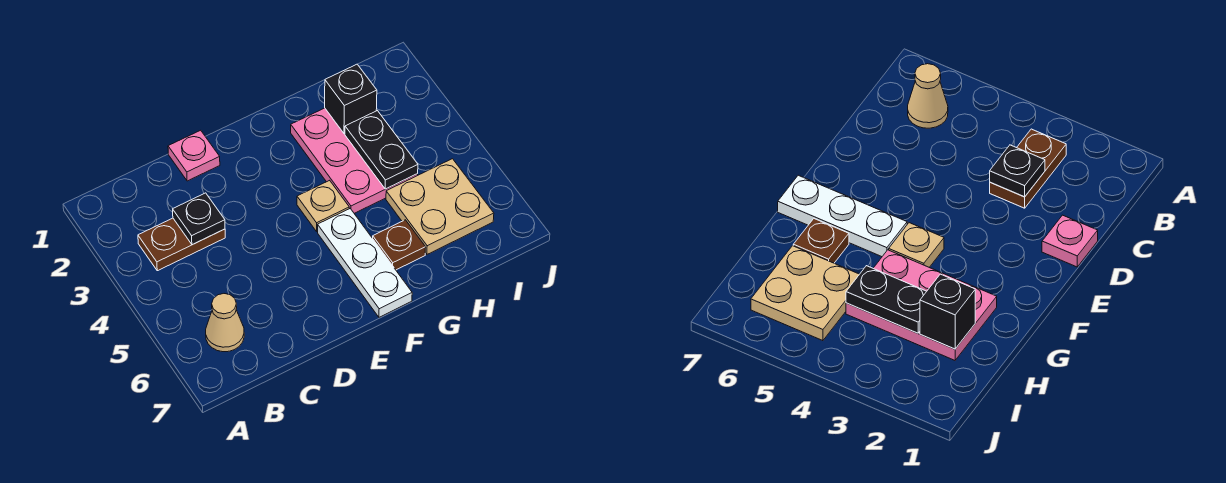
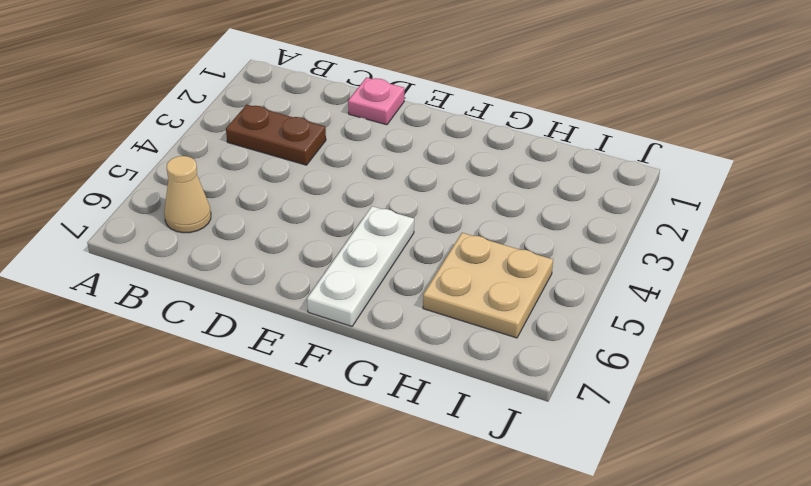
none -> tan 1x1 plate [297,180,349,231]
none -> pink 2x3 plate [291,108,418,213]

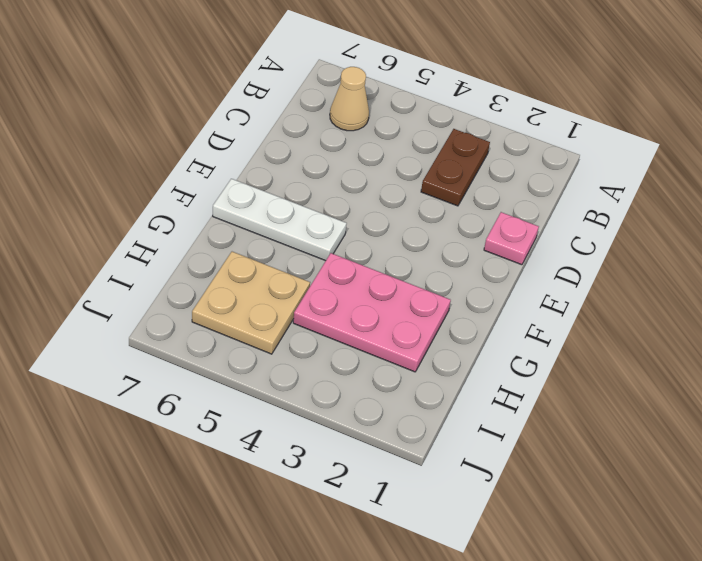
none -> tan 1x1 plate [297,180,349,231]
none -> brown 1x1 plate [373,220,426,270]

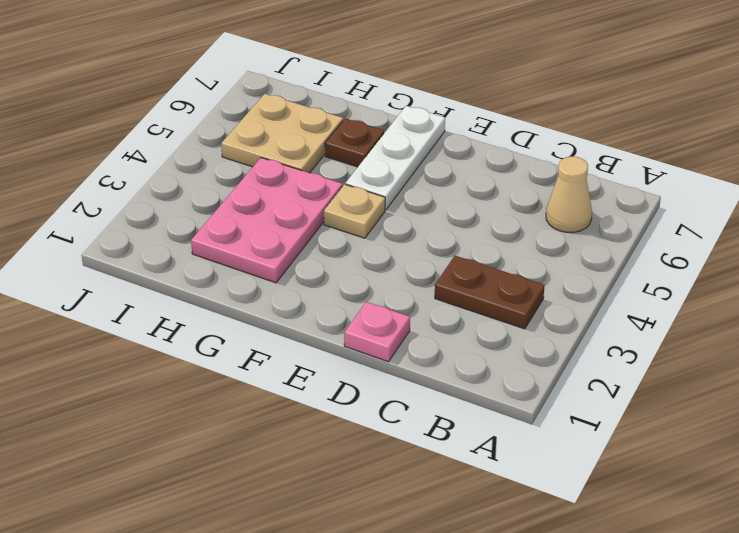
none -> black 1x1 plate [173,193,225,245]
none -> black 1x1 brick [325,64,377,134]

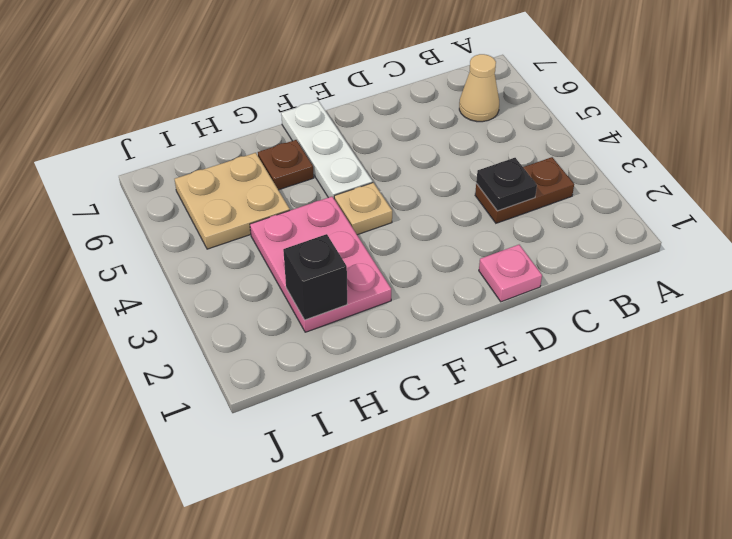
none -> black 1x2 plate [345,111,418,189]

